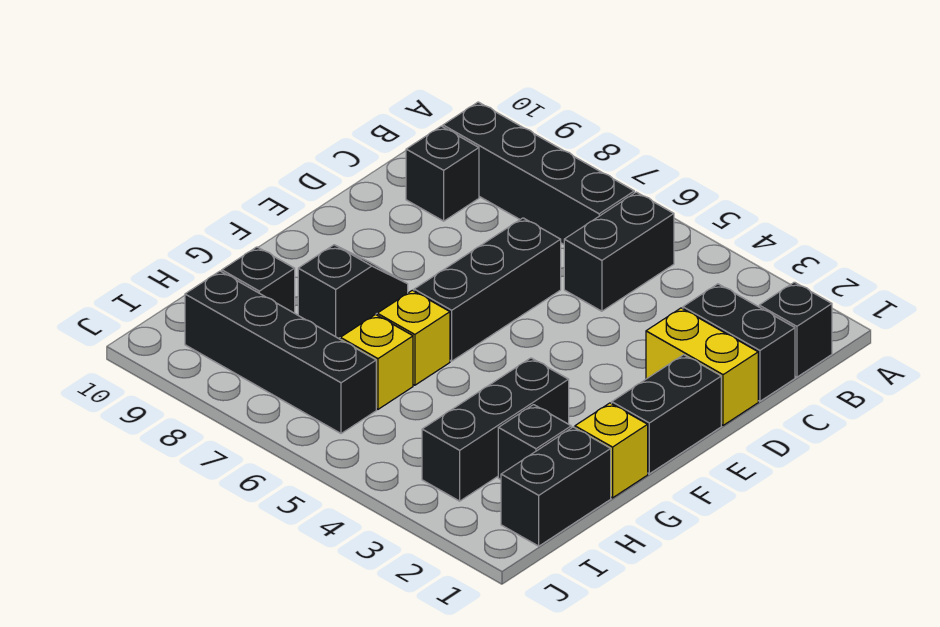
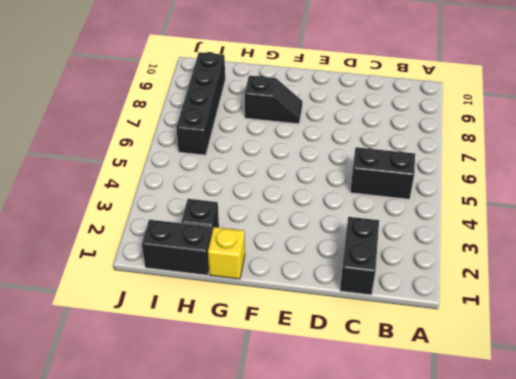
none -> black 1x1 brick [759,282,832,377]
none -> black 1x4 brick [443,102,634,244]
none -> black 1x1 brick [406,126,479,221]

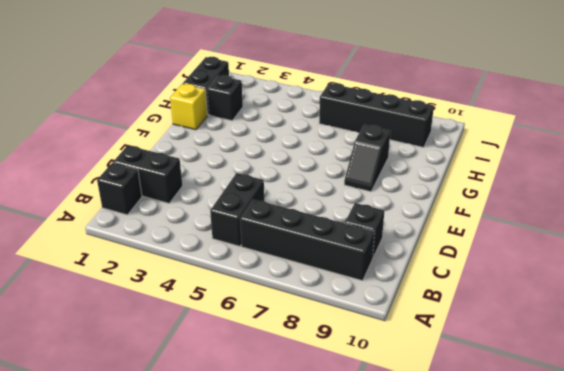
none -> yellow 1x2 brick [646,308,758,425]
none -> black 1x3 brick [414,218,561,361]
none -> black 1x2 brick [612,355,721,474]

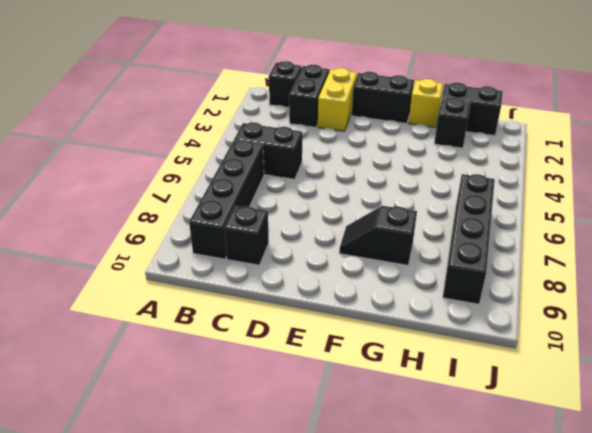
none -> black 1x3 brick [414,218,561,361]
none -> black 1x3 brick [422,358,569,501]
none -> yellow 1x1 brick [377,290,450,385]

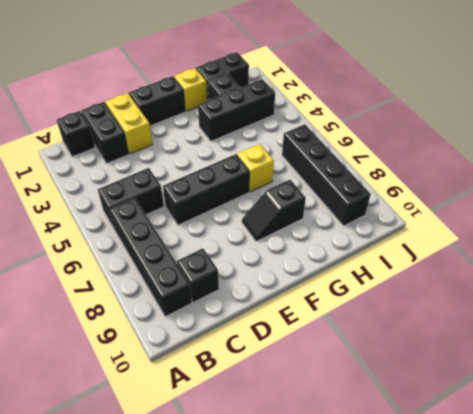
none -> yellow 1x1 brick [340,314,413,409]
none -> black 1x1 brick [221,247,295,313]

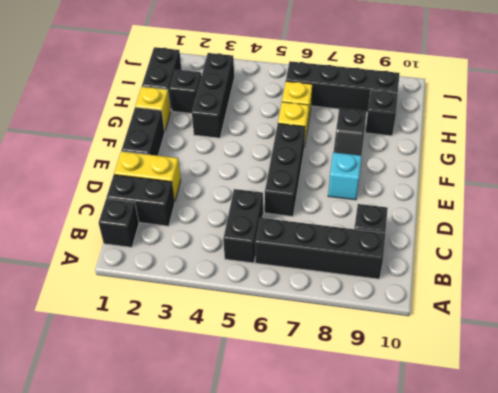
cyan 1x1 brick [328,152,362,200] -> none

